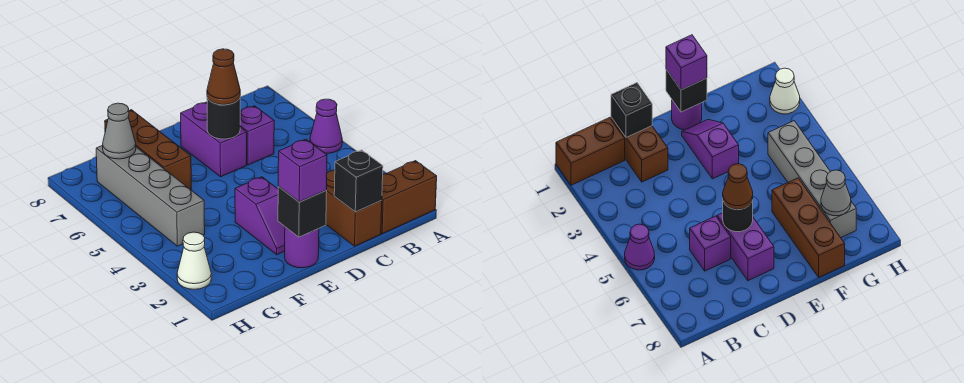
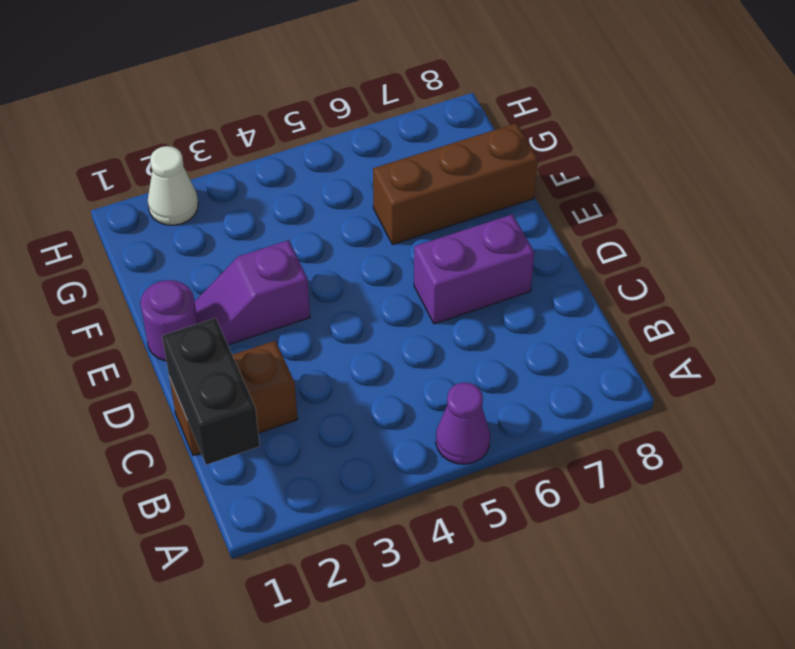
black 1x2 brick [162,318,260,465] -> black 1x1 brick [334,150,383,212]
none -> brown 1x2 brick [381,161,437,234]
none -> purple 1x1 brick [240,106,274,165]
none -> grey 1x4 brick [96,145,205,246]

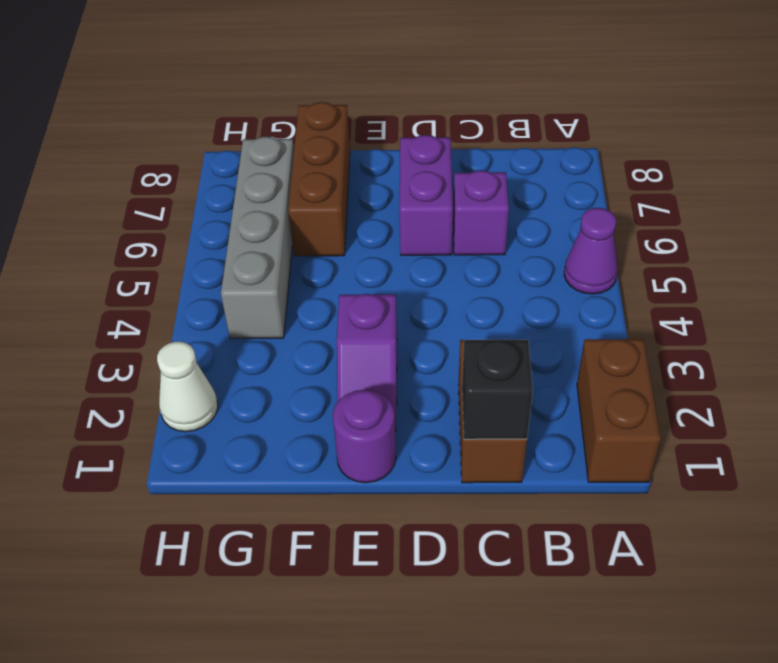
brown 1x2 brick [577,339,661,482] -> brown 1x2 brick turned to [381,161,437,234]
none -> black 1x1 round brick [207,97,240,139]
none -> black 1x1 brick [278,187,327,237]
none -> grey 1x1 cone [103,103,136,159]

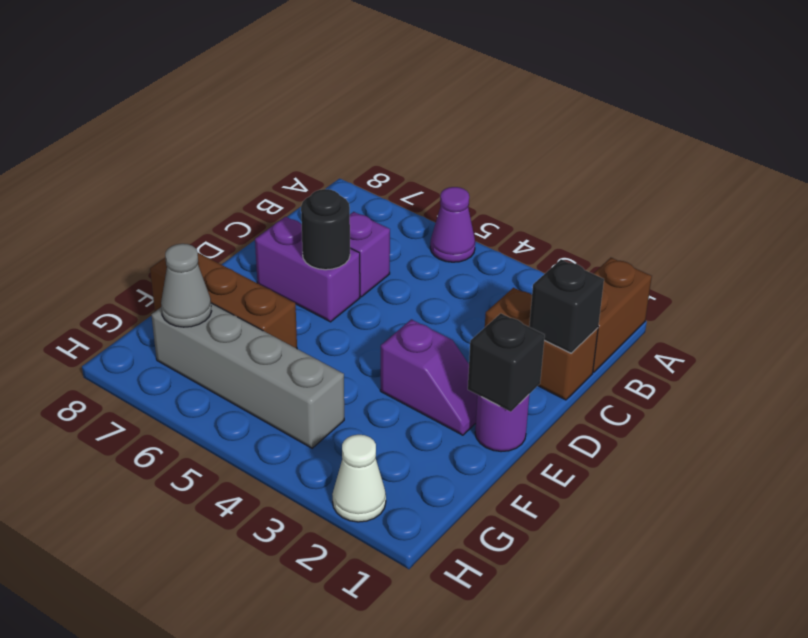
none -> brown 1x1 cone [207,49,240,105]
none -> purple 1x1 brick [278,139,327,202]

